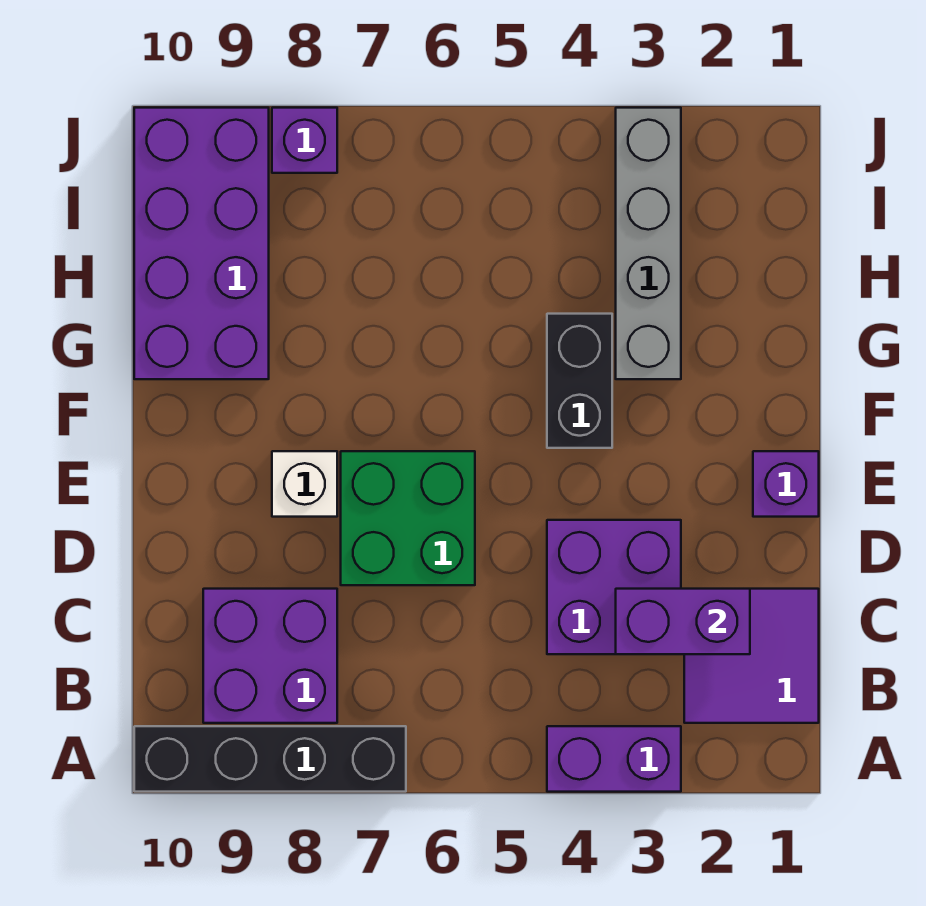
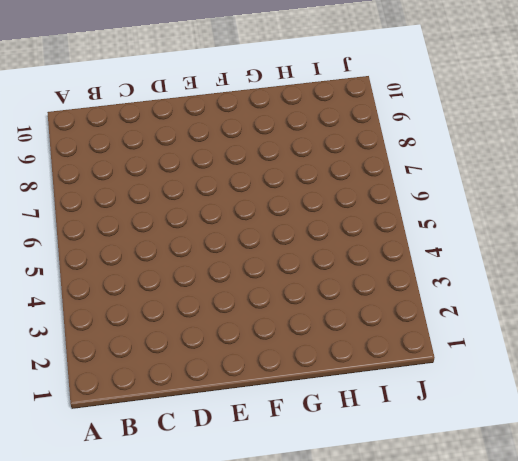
none -> purple 1x2 brick [547,726,681,792]
none -> black 1x4 brick [134,726,406,792]
none -> purple 2x2 tile [684,589,819,723]

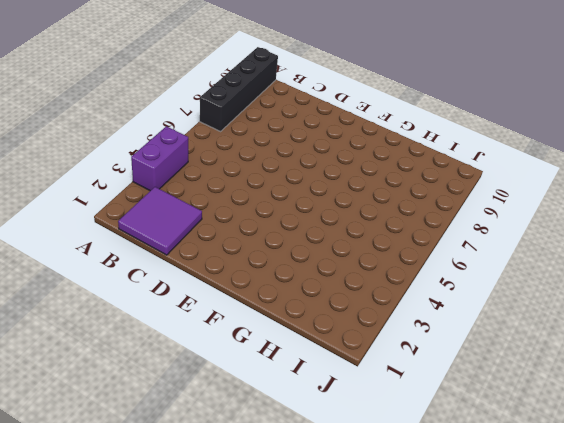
none -> purple 2x2 brick [203,589,337,723]
none -> purple 2x2 brick [547,520,681,654]
none -> green 2x2 brick [341,451,475,585]

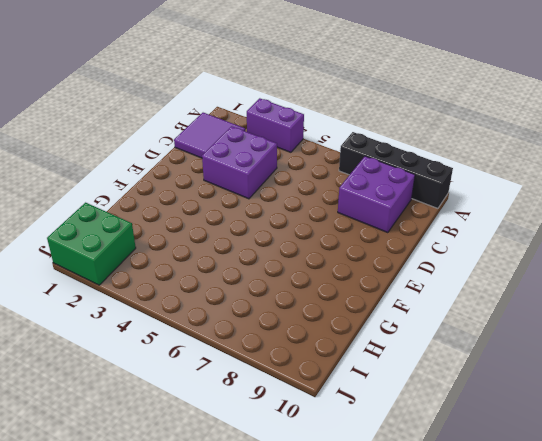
green 2x2 brick [47,203,136,285] -> green 2x2 brick moved to [341,451,475,585]
none -> purple 1x1 brick [753,451,819,517]
none -> white 1x1 brick [272,451,337,517]
none -> black 1x2 brick [547,314,612,448]

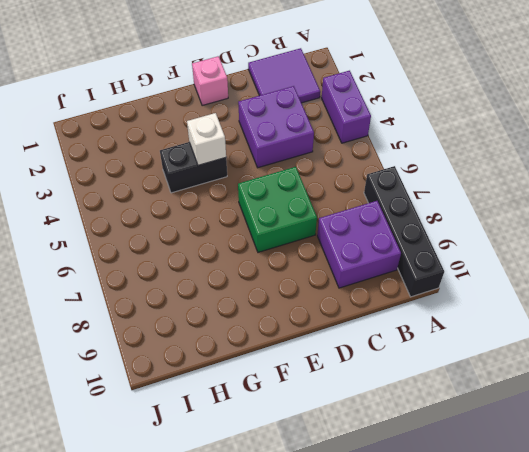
pink 1x1 brick [192,56,228,106] -> purple 1x1 brick [753,451,819,517]
white 1x1 brick [187,113,226,165] -> white 1x1 brick moved to [272,451,337,517]
none -> grey 1x4 brick [616,108,681,379]
none -> purple 2x4 brick [134,108,269,379]
none -> purple 1x1 brick [272,108,337,173]

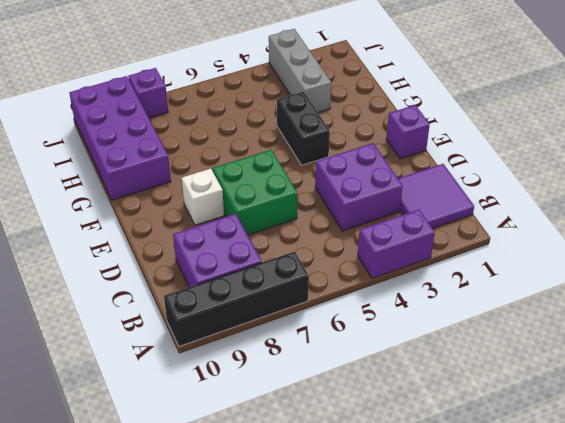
grey 1x3 brick [269,29,331,112] -> grey 1x4 brick [616,108,681,379]
none -> purple 1x2 brick [616,589,750,654]

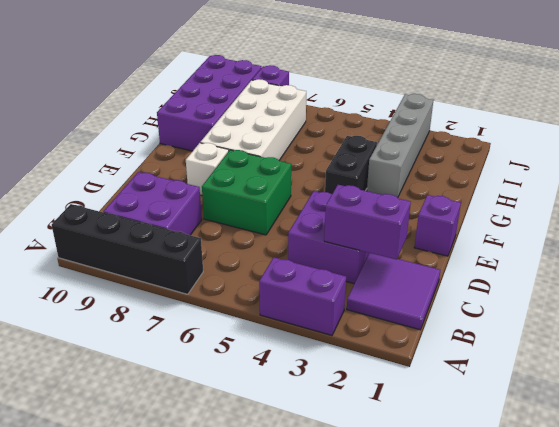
white 2x4 brick [200,79,306,160] -> none

